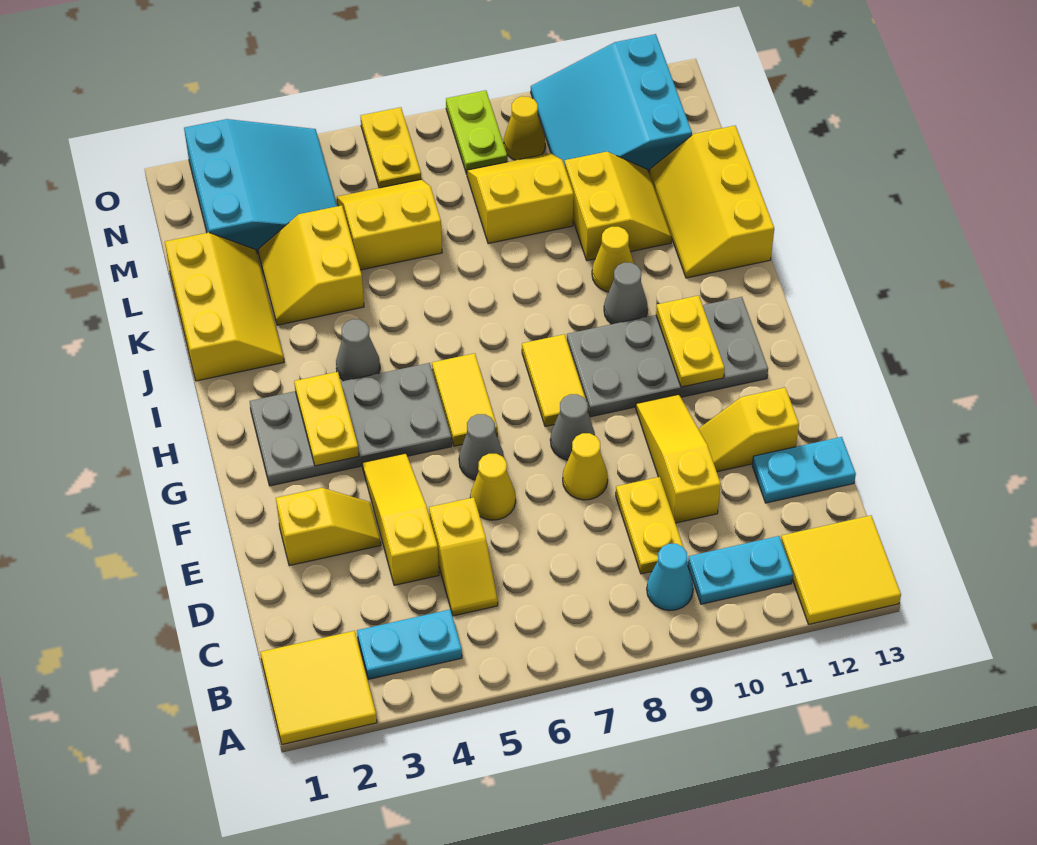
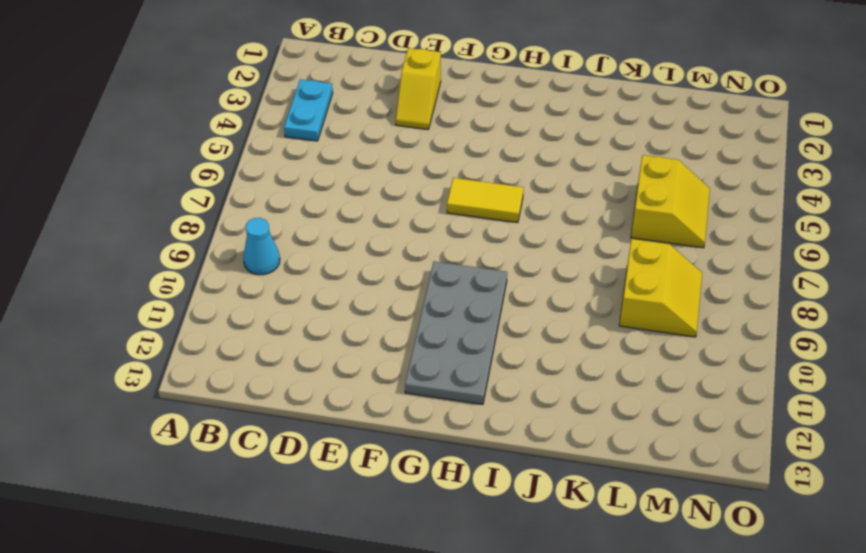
none -> yellow 2x2 tile [260,631,377,744]
none -> yellow 2x2 tile [781,515,901,624]
none -> cyan 1x2 plate [688,536,793,604]
none -> yellow 1x2 slope [429,497,498,616]

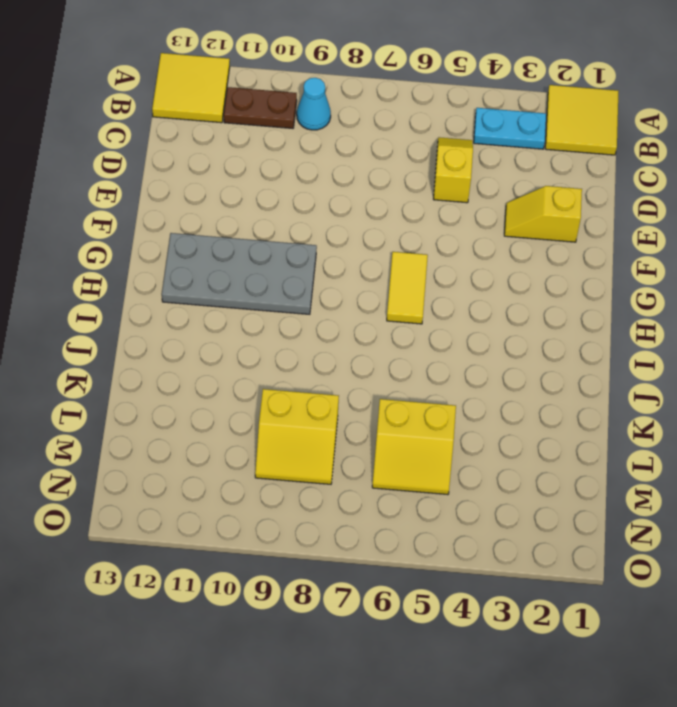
brown 1x2 plate [224,87,297,128] -> cyan 1x2 plate [688,536,793,604]
none -> yellow 1x2 plate [616,477,683,574]
none -> yellow 1x3 slope [362,453,439,585]
none -> yellow 1x3 slope [636,394,721,523]
none -> cyan 1x2 plate [752,437,856,503]

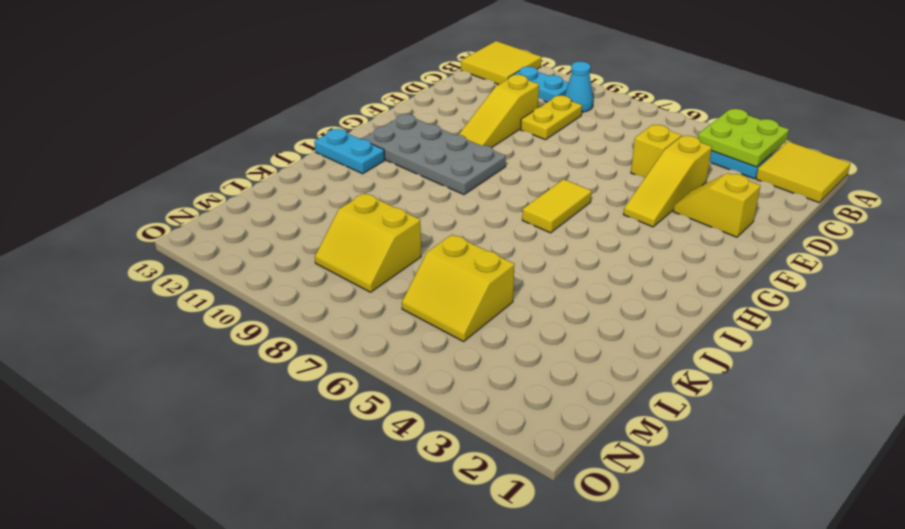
lime 2x2 plate [698,109,789,167] -> none
cyan 1x2 plate [314,129,385,174] -> cyan 1x2 plate moved to [752,437,856,503]
none -> yellow 1x1 cone [470,454,516,520]
none -> yellow 1x1 cone [563,433,608,500]
none -> yellow 1x2 slope [699,387,799,472]
none -> grey 1x1 cone [459,414,504,480]

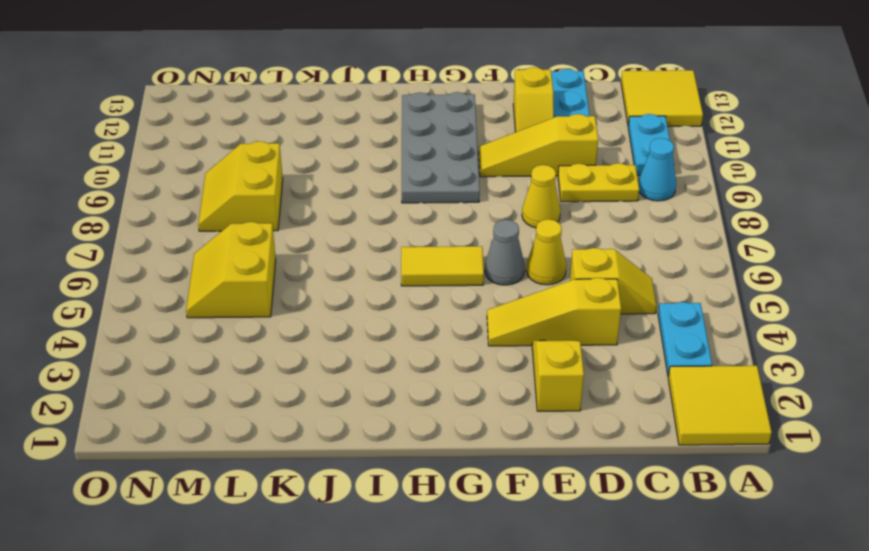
none -> grey 1x1 cone [550,394,595,460]
none -> grey 2x4 plate [250,363,452,486]
none -> yellow 1x2 tile [522,334,586,427]
none -> grey 1x1 cone [336,319,380,381]

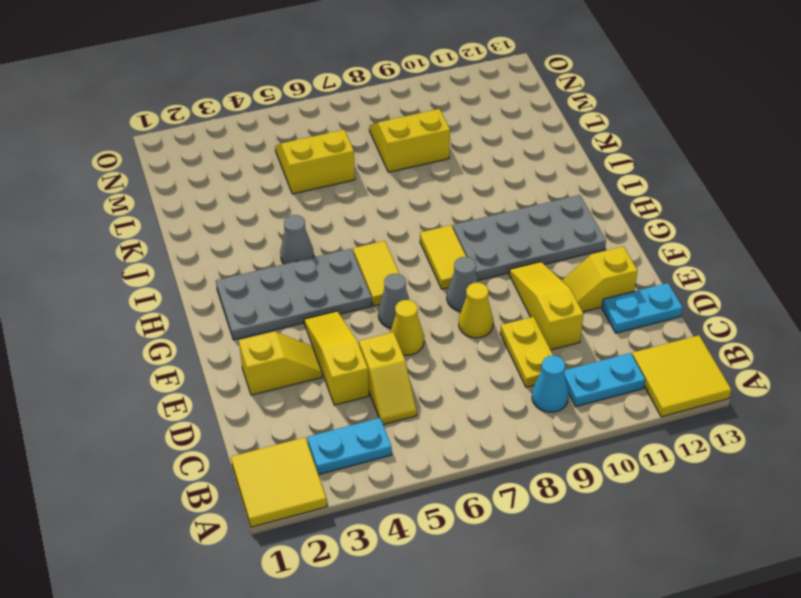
none -> grey 1x1 cone [604,263,648,324]
none -> yellow 2x3 slope [165,233,284,381]
none -> yellow 1x1 cone [592,227,634,292]
none -> yellow 2x3 slope [649,126,774,278]

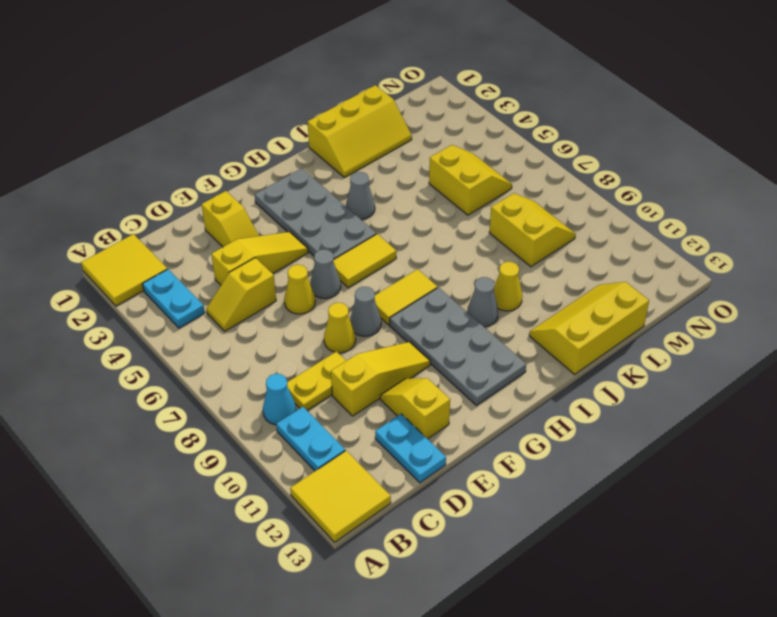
none -> yellow 2x2 slope [258,205,364,325]
none -> yellow 2x2 slope [565,152,672,261]
none -> cyan 3x3 slope [184,119,337,254]
none -> cyan 3x3 slope [531,34,692,173]

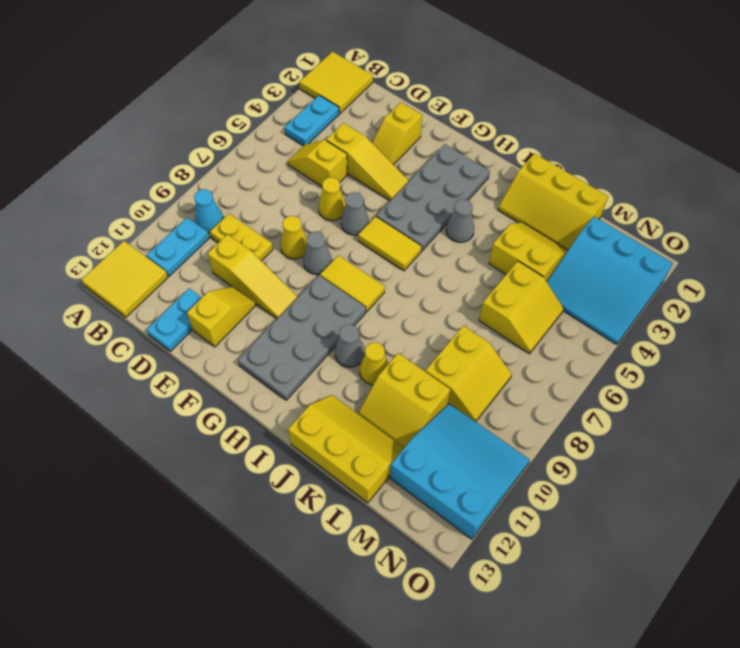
none -> yellow 1x2 plate [360,107,421,188]
none -> lime 1x2 plate [446,90,507,174]
none -> yellow 1x1 cone [504,96,545,160]
none -> yellow 1x2 plate [294,372,359,466]

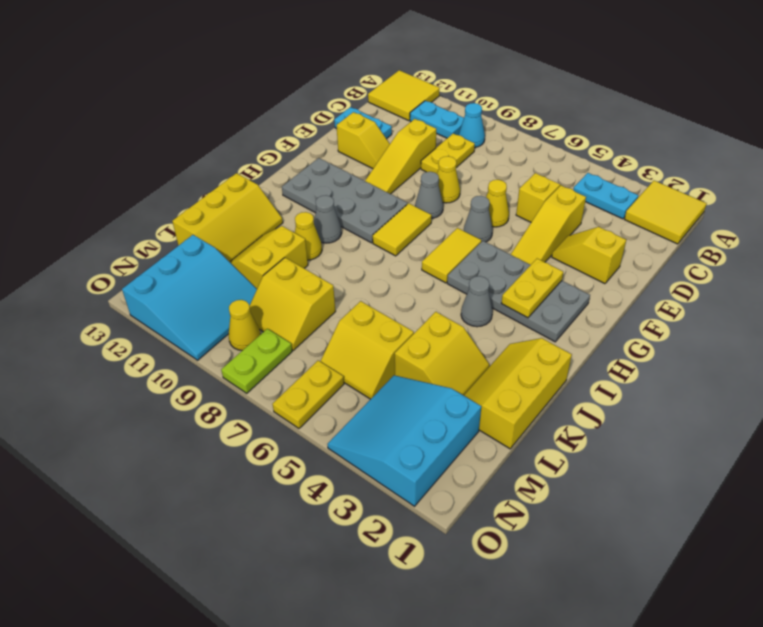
none -> yellow 1x2 plate [656,296,725,387]

